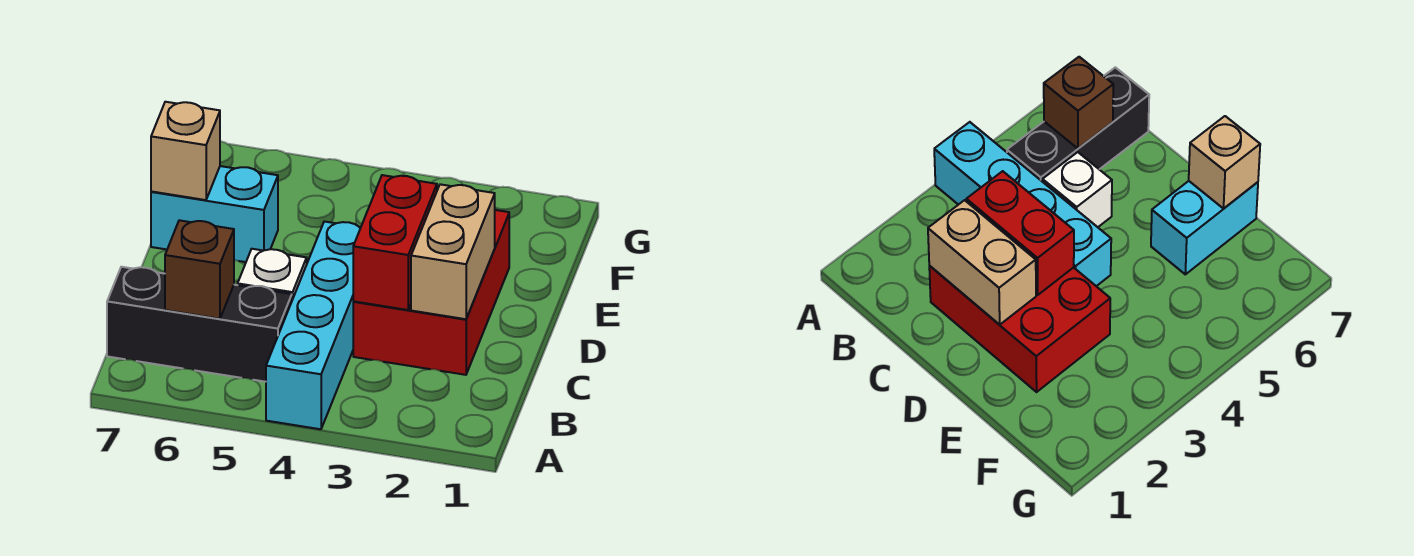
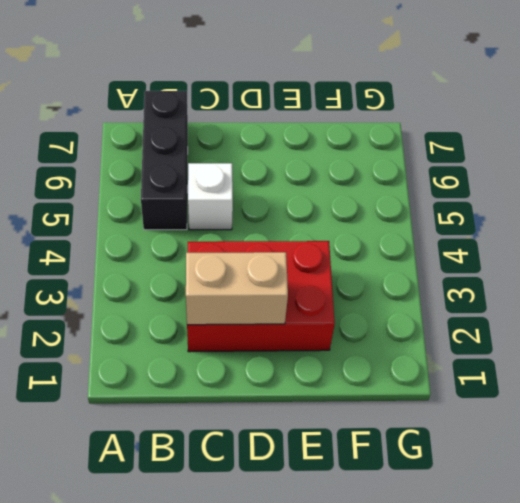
none -> cyan 1x4 brick [266,222,361,429]
none -> cyan 1x2 brick [151,166,278,262]

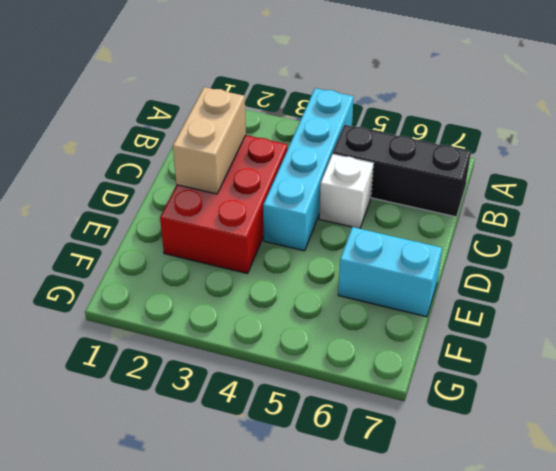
none -> brown 1x1 brick [165,220,234,319]
none -> red 1x2 brick [353,175,437,310]

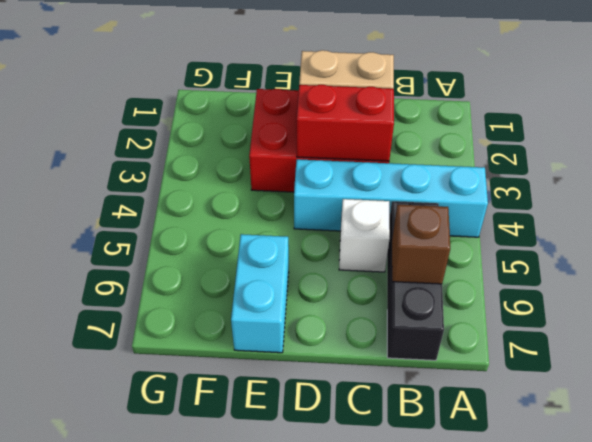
none -> tan 1x1 brick [151,102,220,200]

